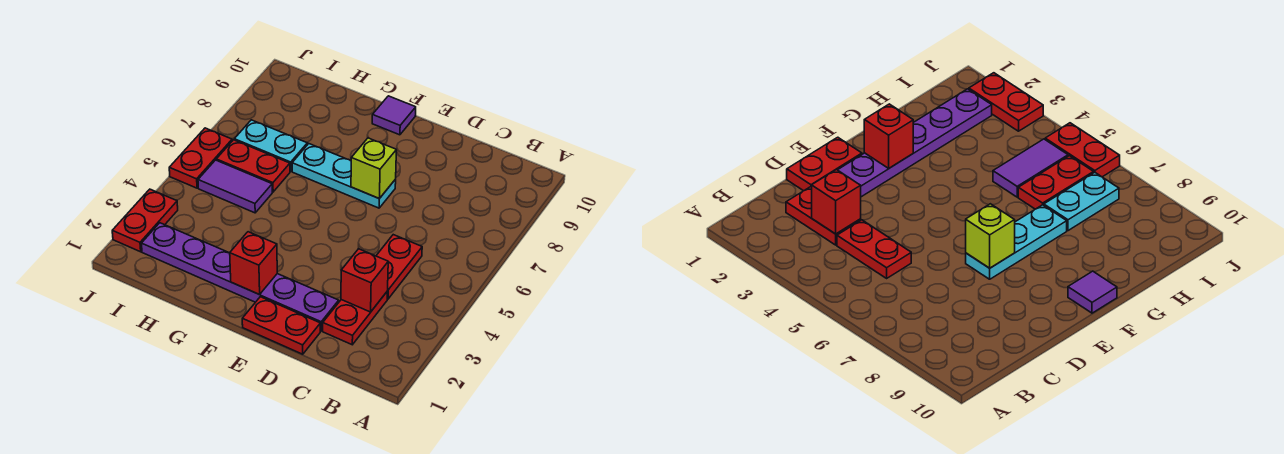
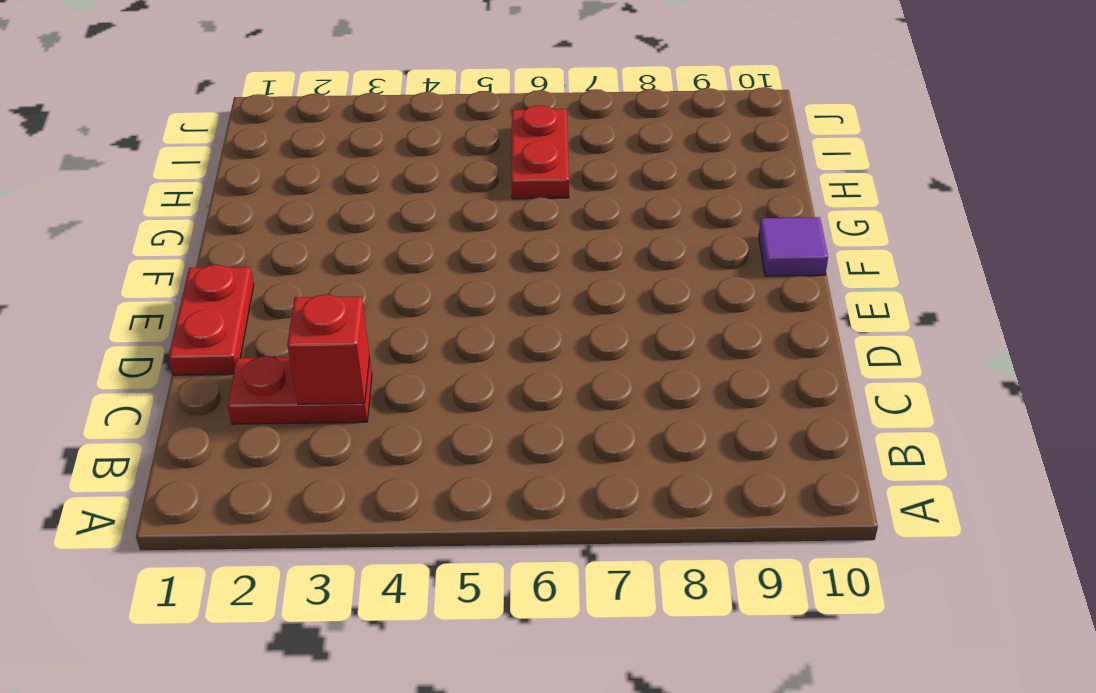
none -> red 1x2 plate [376,235,422,299]
none -> purple 1x6 plate [141,223,339,331]
none -> cyan 1x3 plate [292,144,396,208]

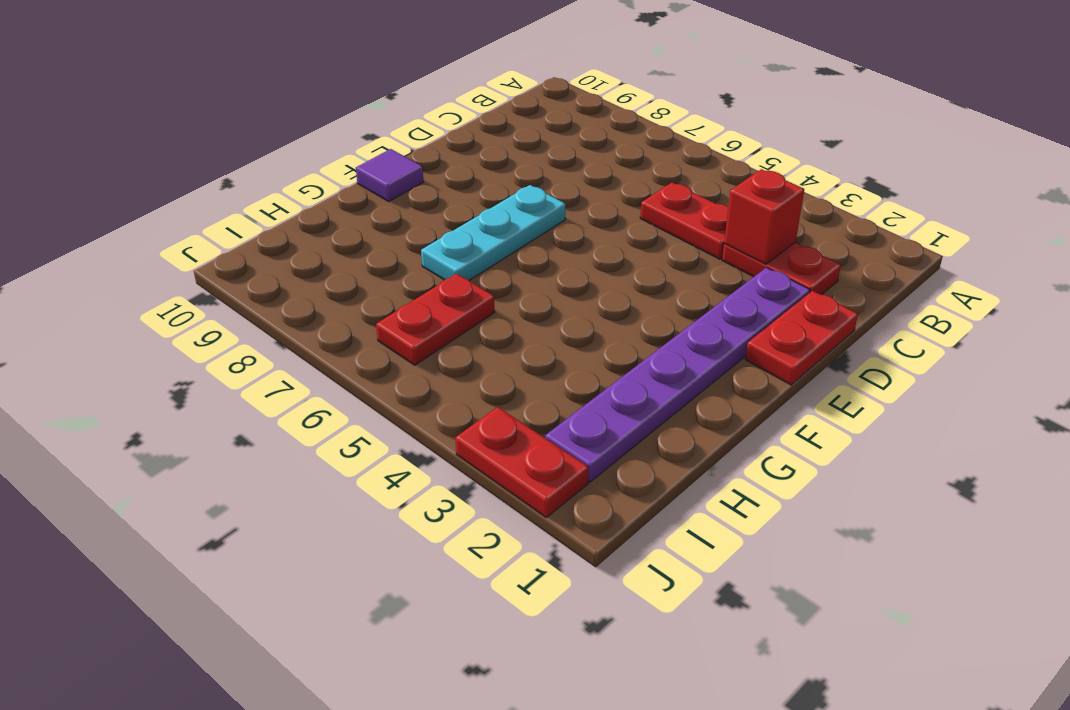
none -> purple 1x2 tile [198,160,272,213]
none -> cyan 1x2 plate [234,120,307,171]
none -> red 1x2 plate [169,128,232,188]

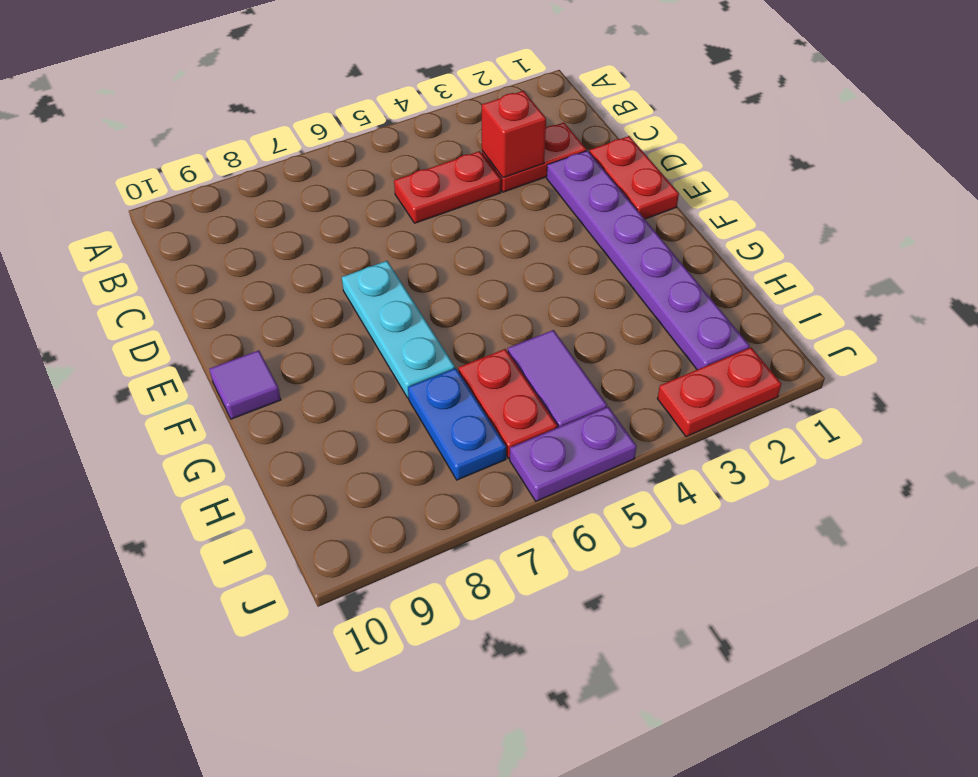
blue 1x2 plate [408,368,506,480] -> cyan 1x2 plate [234,120,307,171]
purple 1x2 plate [510,407,637,501] -> red 1x2 plate [169,128,232,188]
none -> lime 1x1 brick [351,138,396,199]
none -> red 1x1 brick [230,232,277,295]

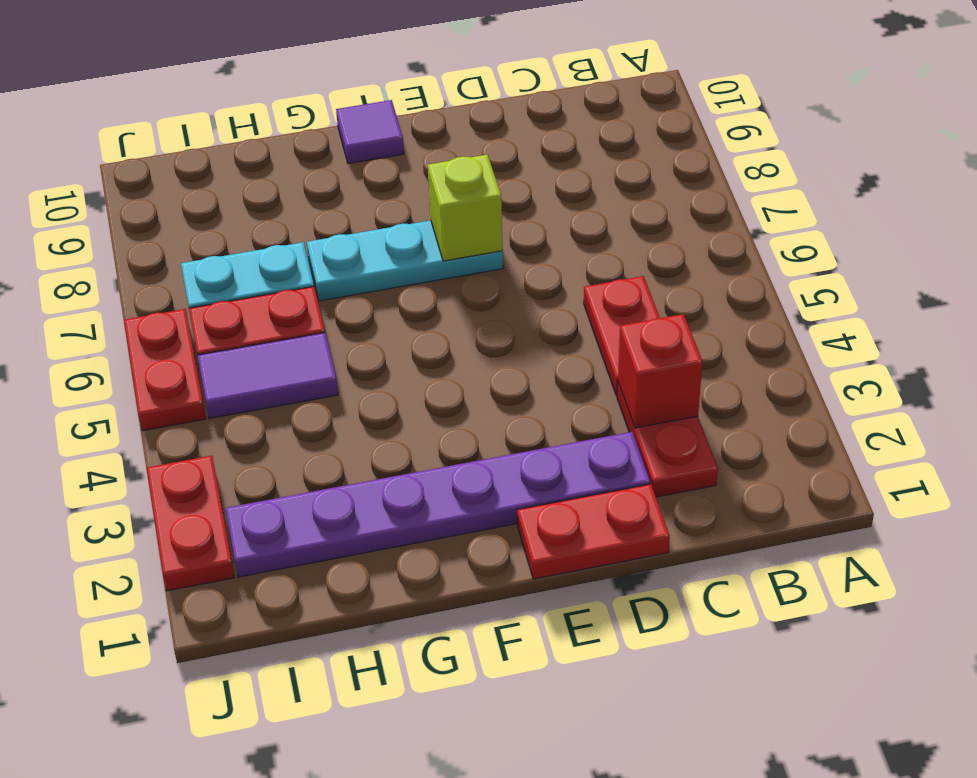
none -> red 1x1 brick [230,232,277,295]

